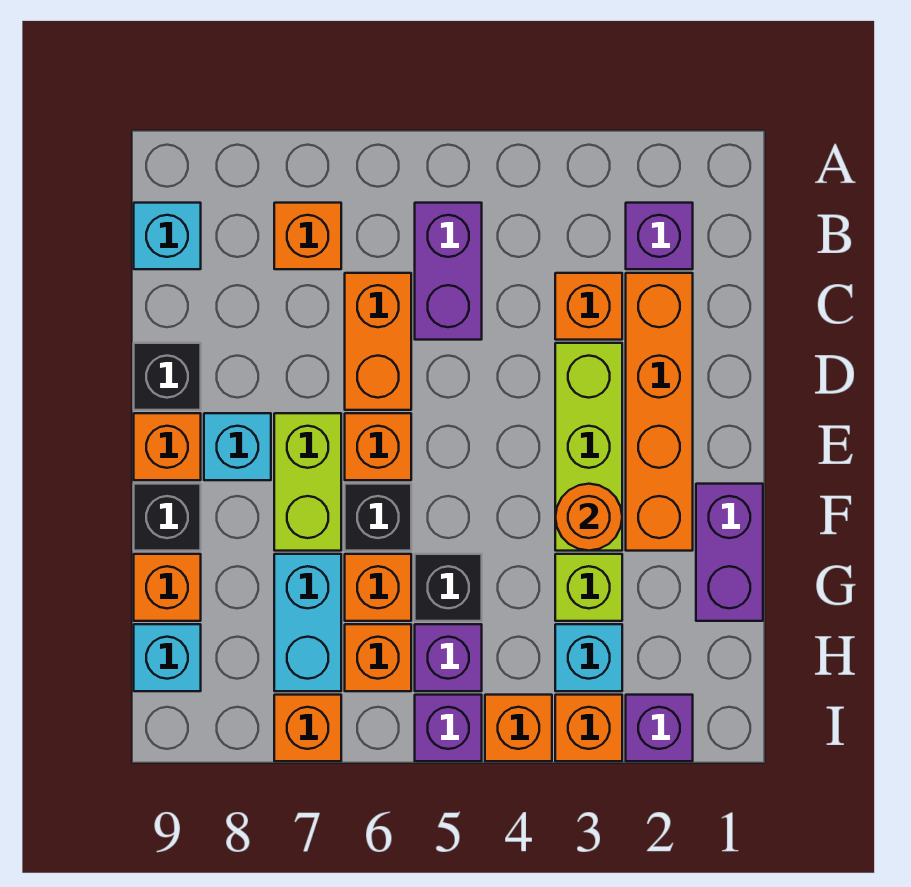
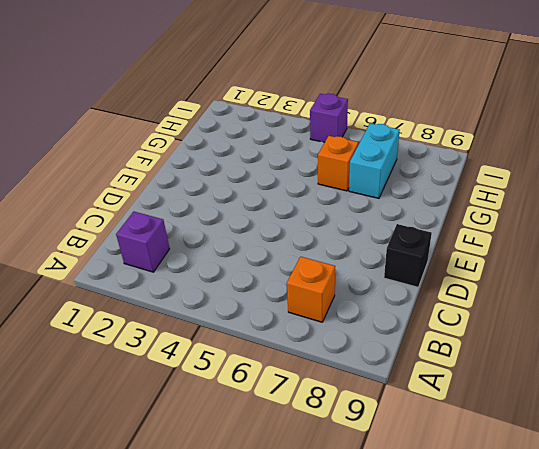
none -> purple 1x2 brick [415,203,482,340]
none -> cyan 1x1 brick [134,203,201,269]
none -> orange 1x4 brick [626,273,693,551]
none -> orange 1x1 brick [555,273,622,340]

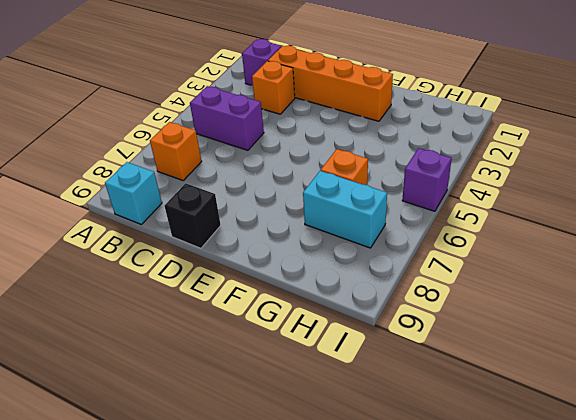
none -> orange 1x2 brick [345,273,411,410]
none -> lime 1x3 brick [555,343,622,551]
none -> orange 1x1 brick [345,413,411,480]
none -> lime 1x2 brick [274,413,341,551]

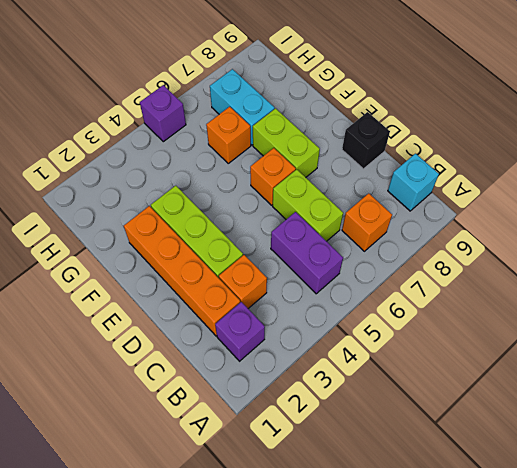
lime 1x2 brick [273,169,343,241] -> orange 1x2 brick [345,273,411,410]
none -> cyan 1x1 brick [204,413,271,480]
none -> orange 1x1 brick [134,413,201,480]
none -> purple 1x2 brick [696,484,763,621]
none -> black 1x1 brick [345,484,411,551]

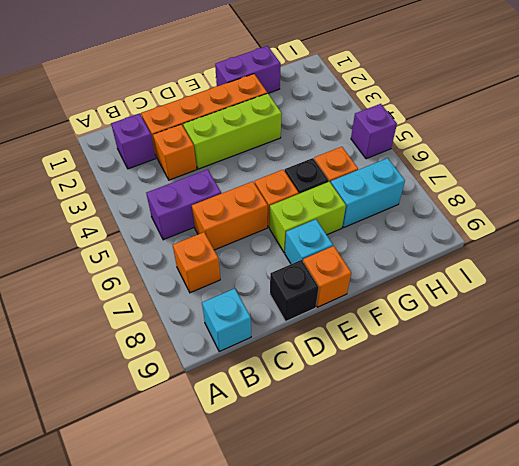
none -> black 1x1 brick [134,484,201,551]
none -> lime 1x1 brick [555,554,622,621]
none -> black 1x1 brick [415,554,482,621]
none -> orange 1x1 brick [134,554,201,621]

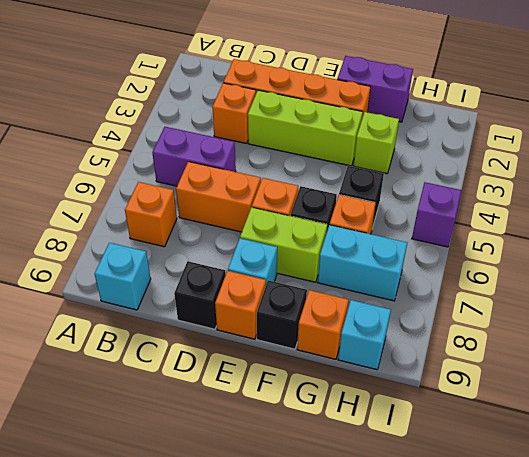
none -> purple 1x1 brick [626,203,693,269]
none -> cyan 1x1 brick [555,624,622,691]
none -> purple 1x1 brick [415,624,482,691]
none -> orange 1x1 brick [345,624,411,691]

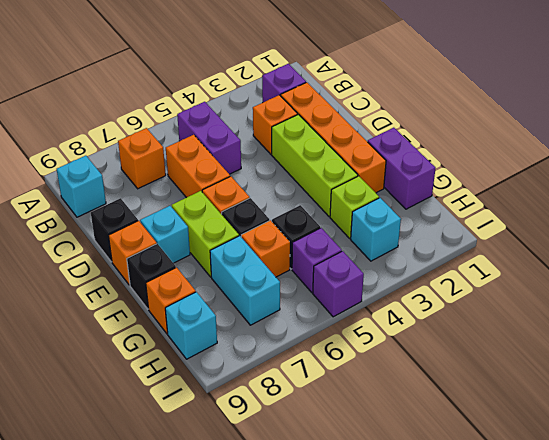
none -> orange 1x1 brick [345,624,411,691]
none -> purple 1x1 brick [626,695,693,761]
none -> orange 1x1 brick [555,695,622,761]
none -> orange 1x1 brick [485,695,552,761]

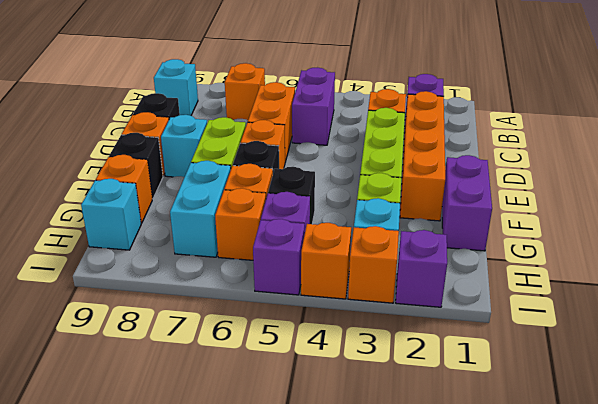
none -> orange 1x1 brick [274,695,341,761]
none -> orange 1x1 round brick [555,484,622,551]

